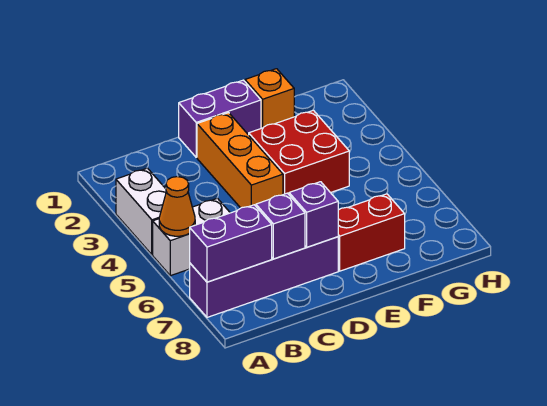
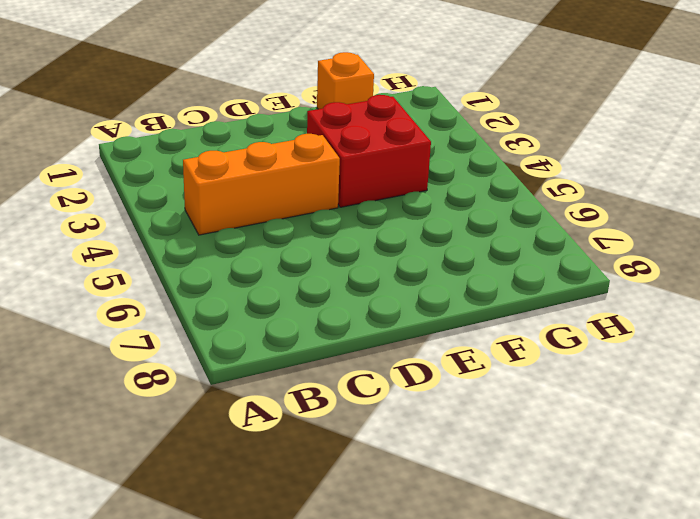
orange 1x3 brick [183,134,340,235] -> orange 1x3 brick turned to [197,113,283,208]
none -> white 1x2 brick [116,168,166,255]
none -> white 1x2 brick [153,198,230,276]
none -> purple 1x4 brick [190,237,338,317]

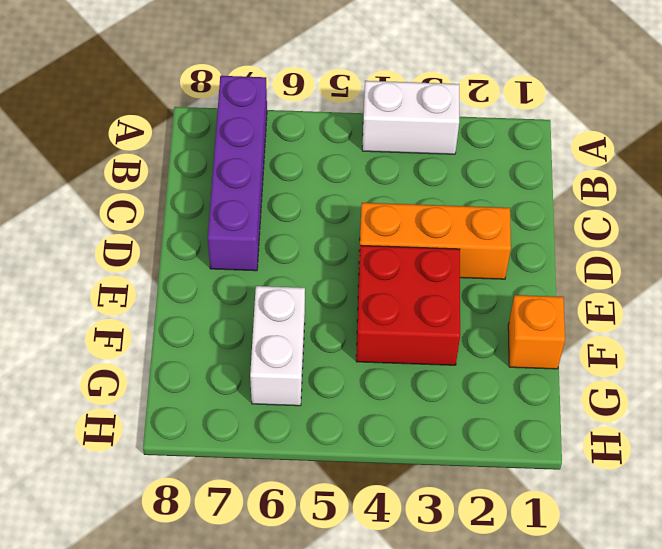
white 1x2 brick [250,286,305,406] -> white 1x2 brick moved to [153,198,230,276]
none -> purple 1x2 brick [179,80,261,157]
none -> red 1x2 brick [338,194,405,271]
none -> orange 1x1 cone [159,177,195,236]

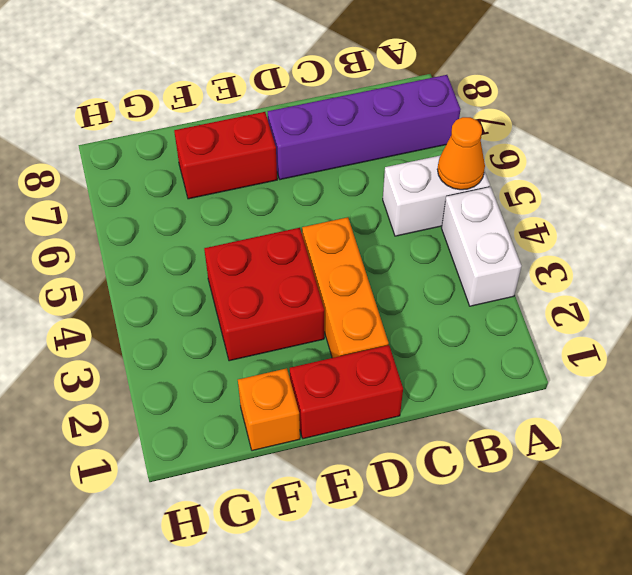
red 1x2 brick [290,345,403,439] -> purple 1x2 brick [179,80,261,157]
none -> purple 1x2 brick [190,205,272,282]
none -> purple 1x1 brick [256,193,305,259]
none -> purple 1x1 brick [289,182,338,247]

